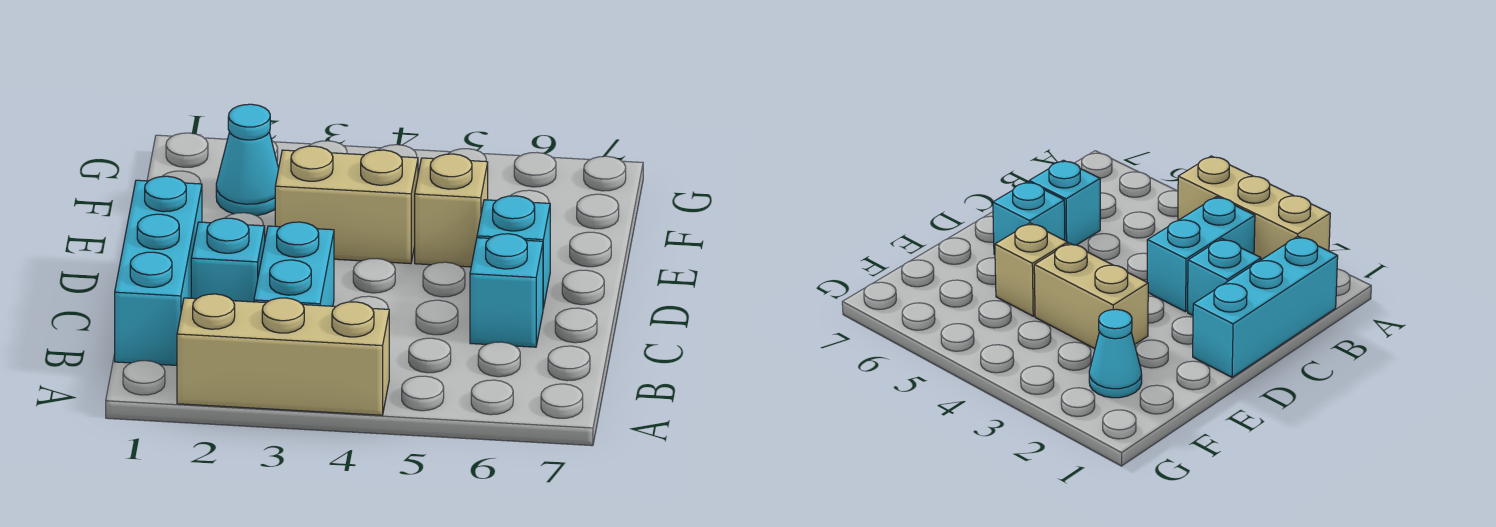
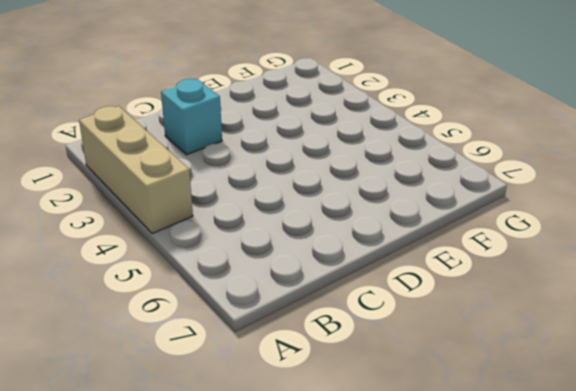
none -> cyan 1x3 brick [115,176,202,365]
none -> cyan 1x2 brick [254,222,334,306]

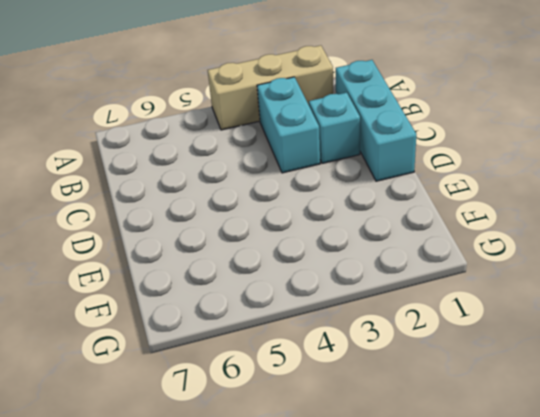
none -> cyan 1x1 brick [470,234,543,347]
none -> cyan 1x1 brick [477,196,550,309]

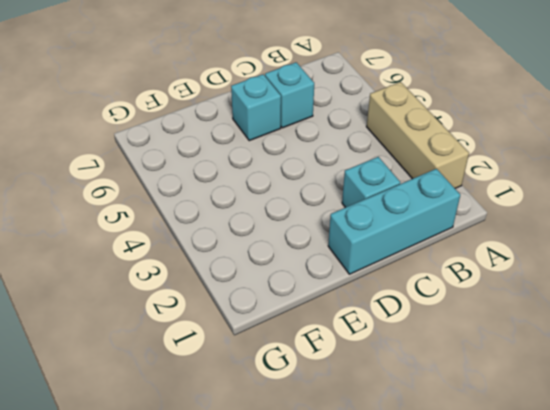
none -> cyan 1x2 brick [254,222,334,306]
none -> tan 1x2 brick [275,146,418,264]

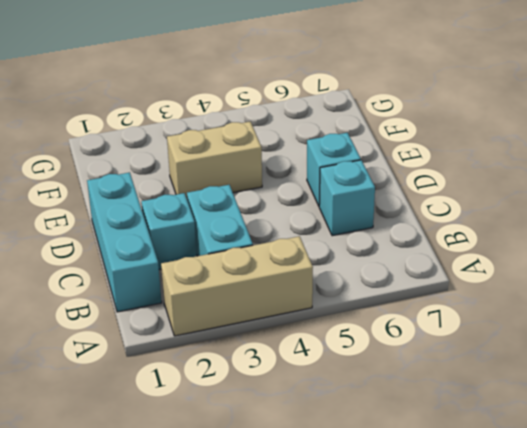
none -> tan 1x1 brick [415,154,488,267]
none -> cyan 1x1 cone [216,104,279,216]

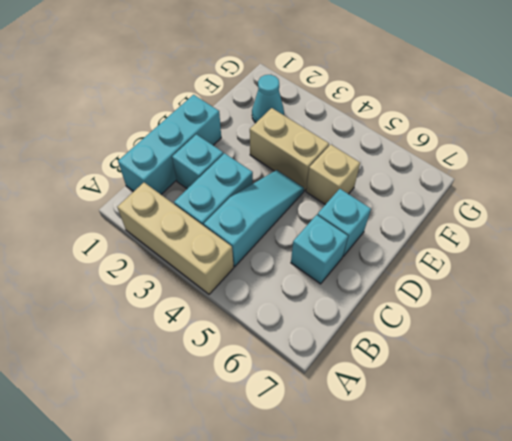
cyan 1x3 slope [204,170,304,267] -> none

